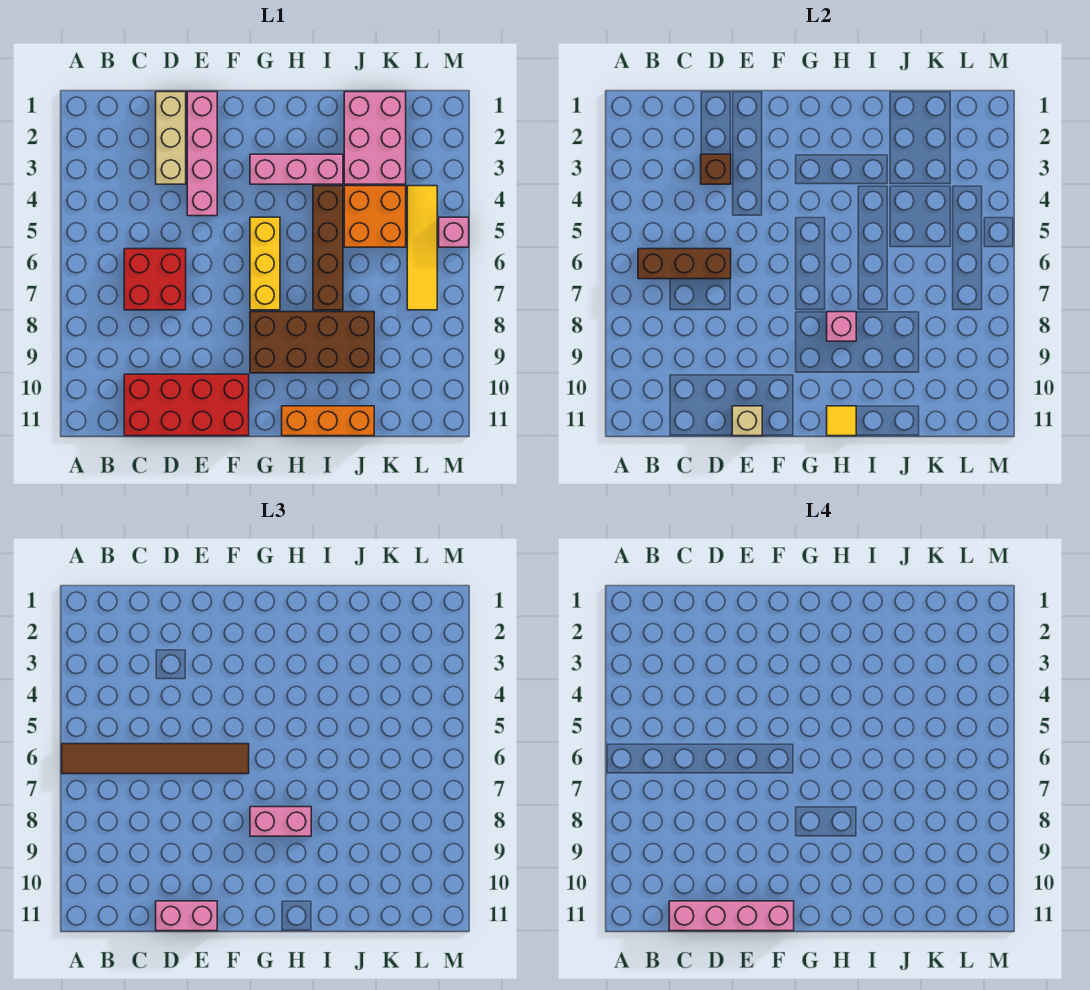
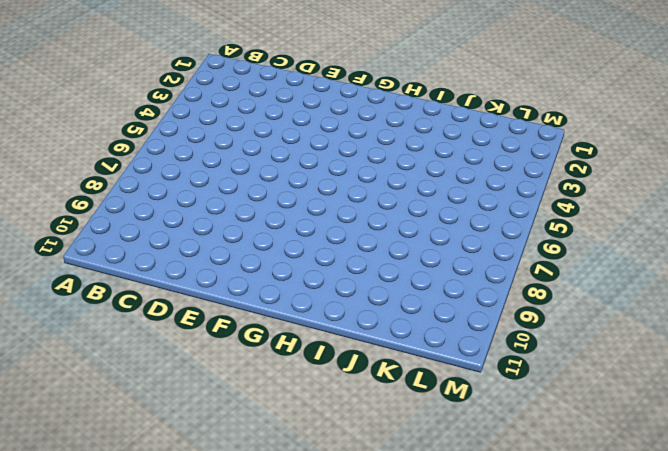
none -> red 2x2 brick [124,249,186,310]
none -> red 2x4 brick [124,374,249,436]
none -> tan 1x3 brick [156,92,186,184]

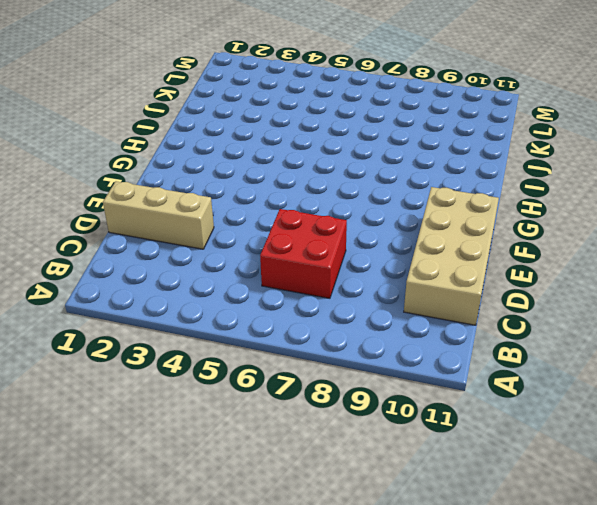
tan 2x4 brick [404,187,499,325] -> red 2x4 brick [124,374,249,436]
none -> pink 1x4 brick [187,92,217,216]
none -> pink 1x3 brick [250,154,343,184]
none -> yellow 1x3 brick [250,217,280,310]

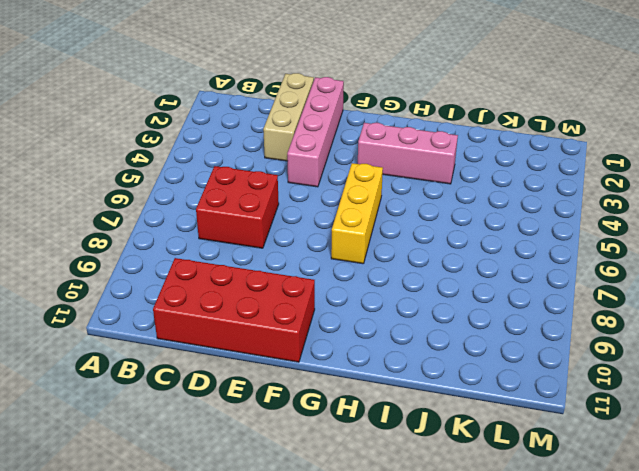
none -> brown 2x4 brick [250,312,374,373]
none -> orange 1x3 brick [282,406,374,436]
none -> brown 1x4 brick [313,186,343,310]

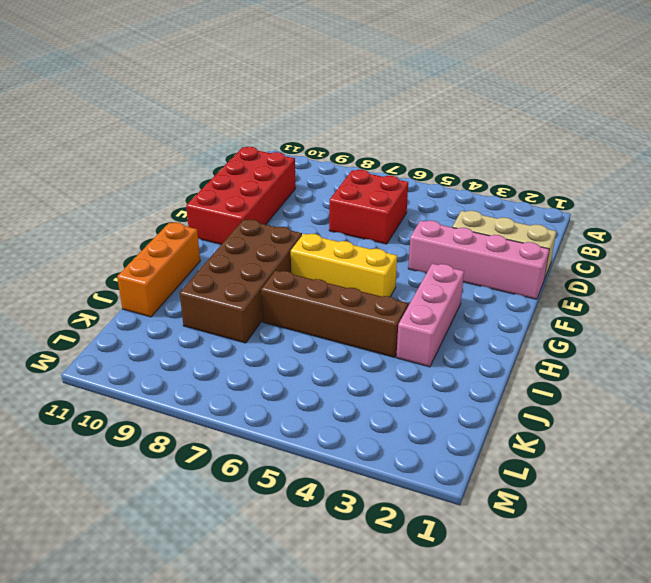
none -> pink 2x3 brick [344,92,406,184]
none -> orange 2x2 brick [344,186,406,247]
none -> yellow 1x4 tile [407,186,437,310]

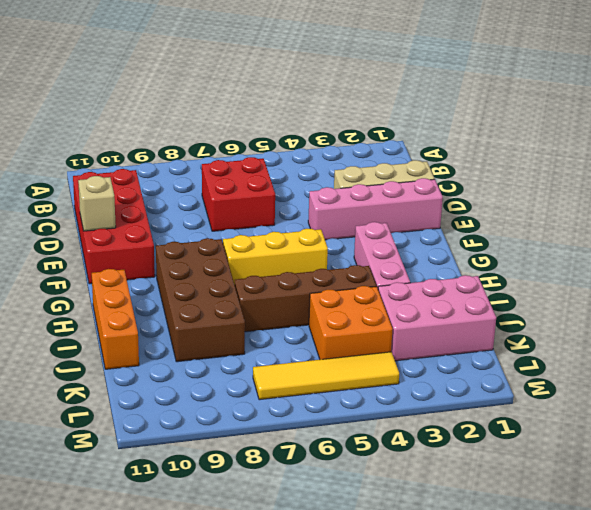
none -> pink 1x1 brick [439,217,469,247]
none -> brown 1x3 brick [638,249,731,279]
none -> brown 1x1 brick [701,154,731,184]

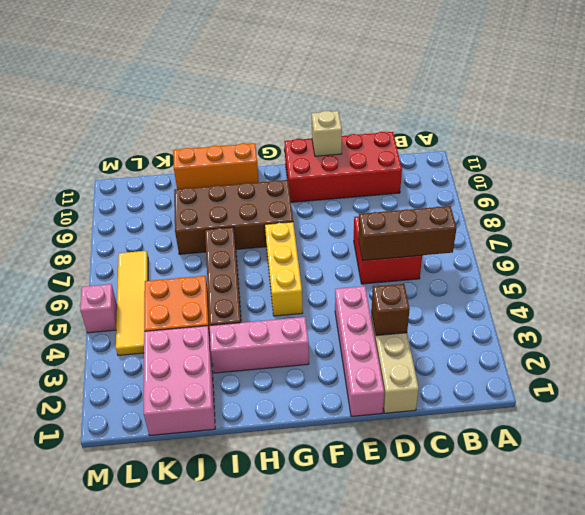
none -> pink 1x1 brick [827,312,856,341]
none -> yellow 1x1 tile [827,406,856,436]
none -> brown 1x6 tile [62,744,249,774]

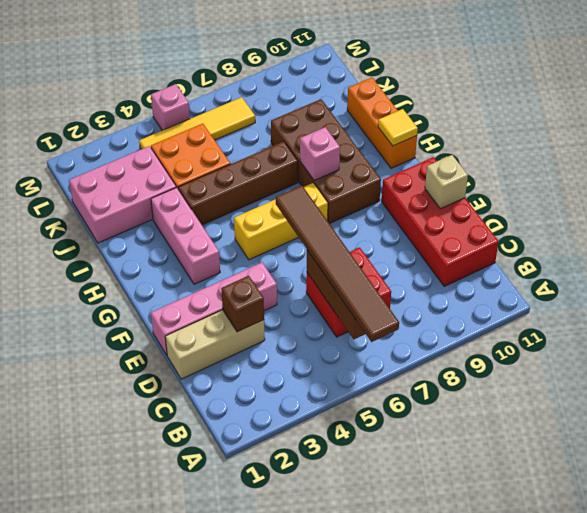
none -> pink 1x2 brick [156,901,217,931]
none -> pink 1x2 brick [250,807,311,836]
none -> pink 1x4 brick [669,901,794,931]

